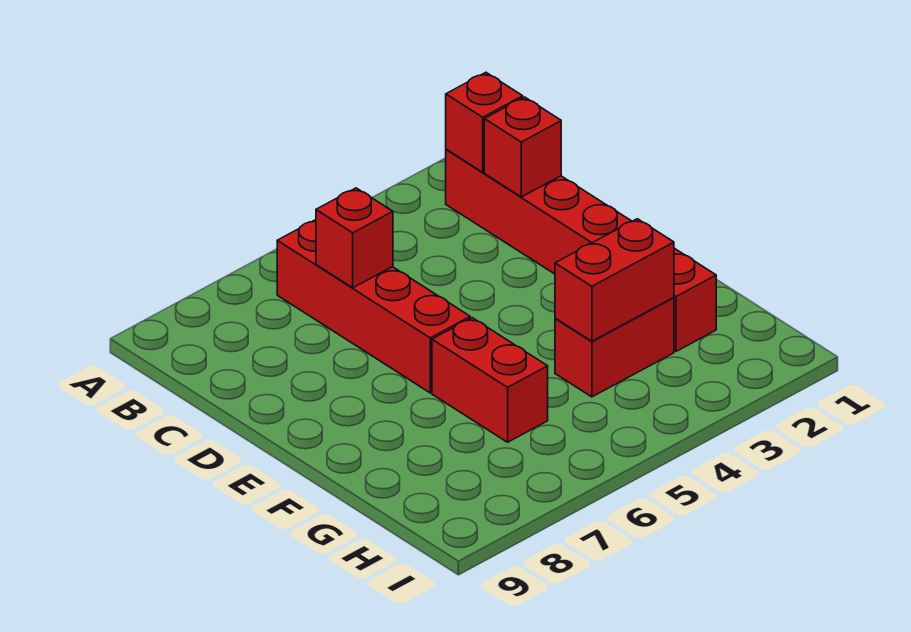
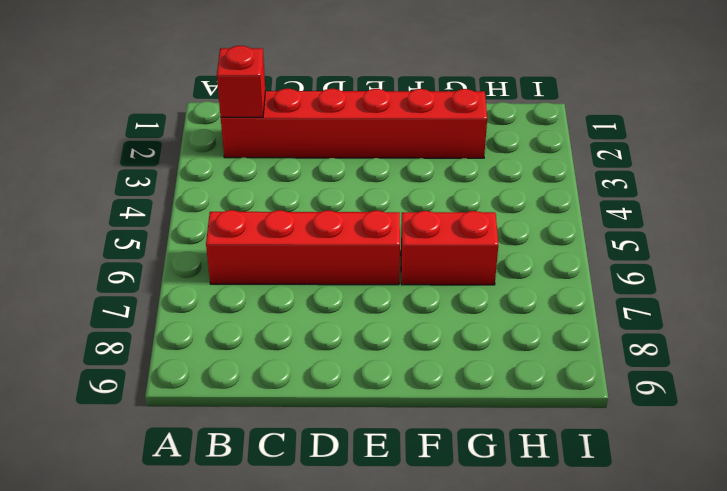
none -> red 1x2 brick [555,298,674,397]
none -> red 1x1 brick [484,97,561,197]

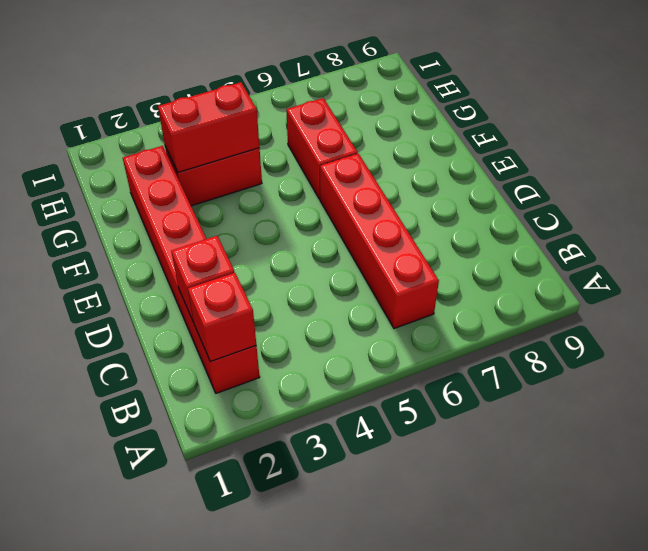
none -> red 1x1 brick [316,188,393,288]

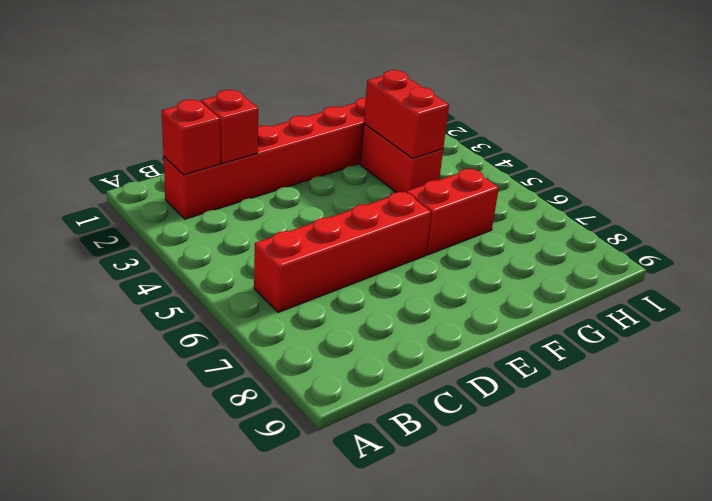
none -> red 1x1 brick [316,188,393,288]

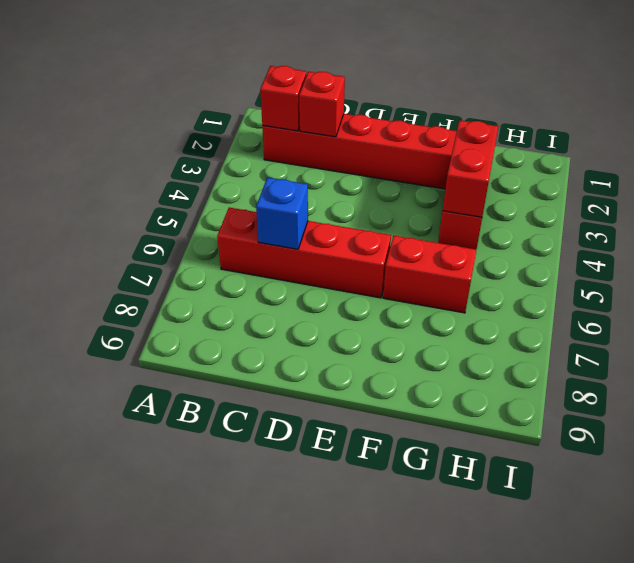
blue 1x1 brick [256,178,308,249] -> red 1x1 brick [316,188,393,288]

